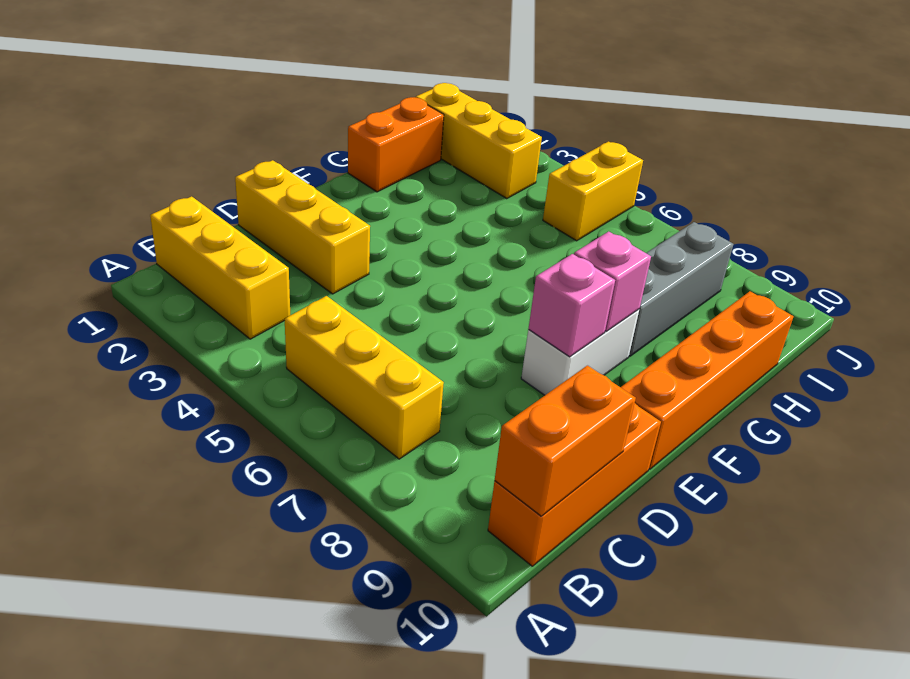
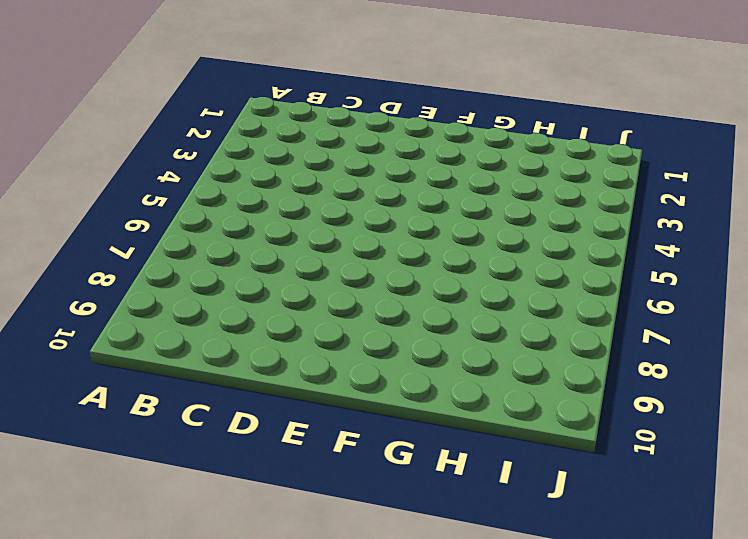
none -> yellow 1x3 brick [150,196,290,339]
none -> yellow 1x3 brick [285,296,444,459]
none -> orange 1x3 brick [488,404,661,566]

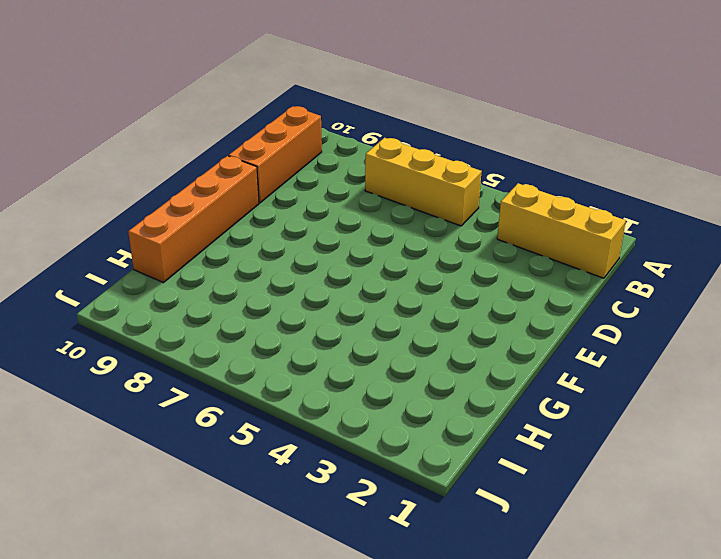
none -> yellow 1x3 brick [235,160,370,294]
none -> white 1x2 brick [521,309,639,395]
none -> orange 1x2 brick [348,97,444,192]

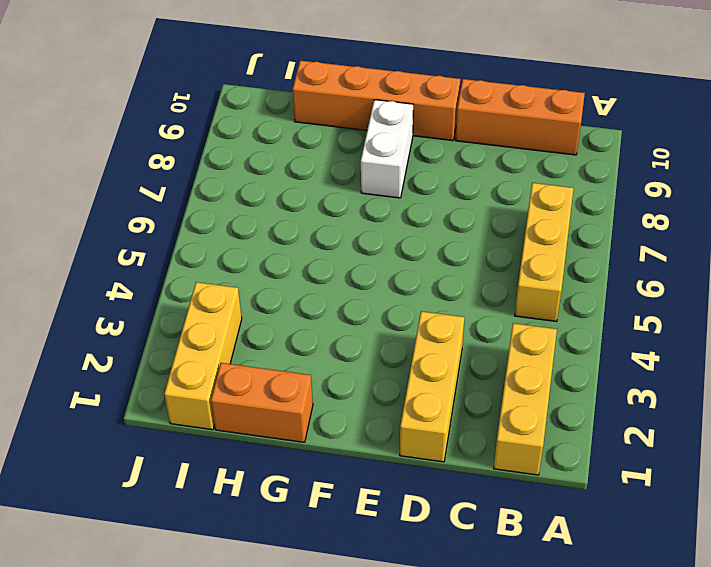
white 1x2 brick [361,100,413,198] -> white 1x2 brick turned to [521,309,639,395]
none -> grey 1x3 brick [629,222,734,356]
none -> yellow 1x2 brick [543,142,643,241]
none -> orange 1x2 brick [495,366,636,516]

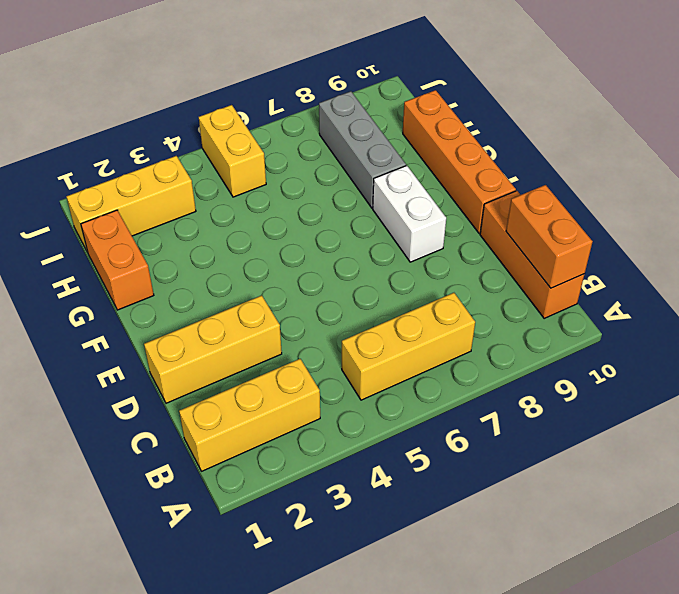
none -> pink 1x1 brick [528,254,615,357]
none -> pink 1x1 brick [574,231,651,331]

